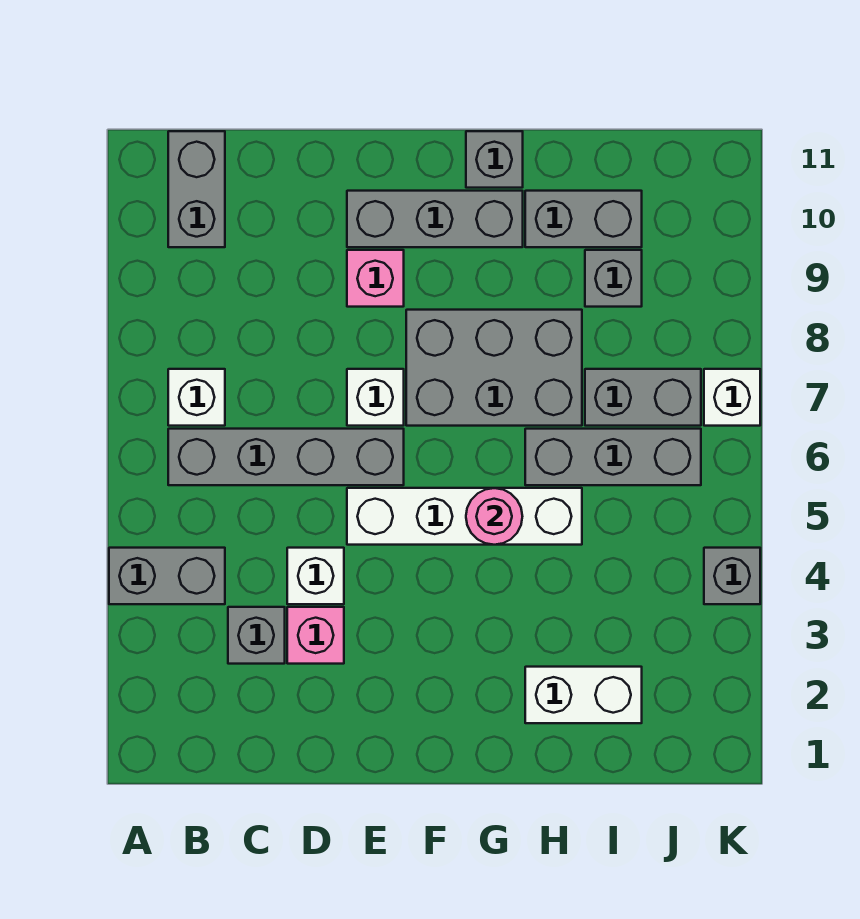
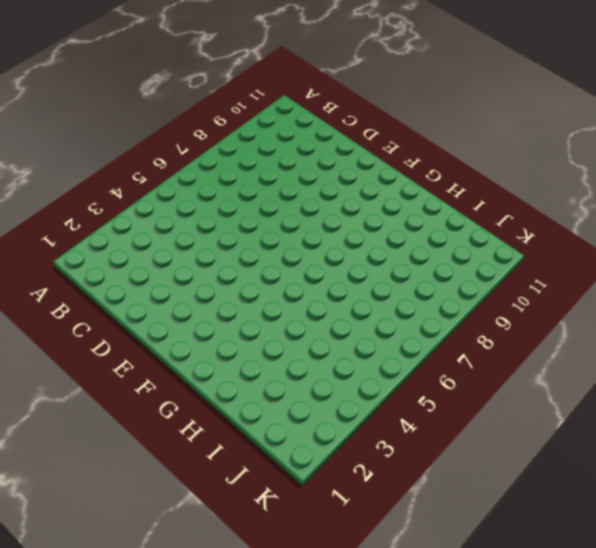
none -> grey 1x2 brick [109,548,225,604]
none -> grey 1x4 brick [168,429,404,485]
none -> white 1x1 brick [168,369,225,426]

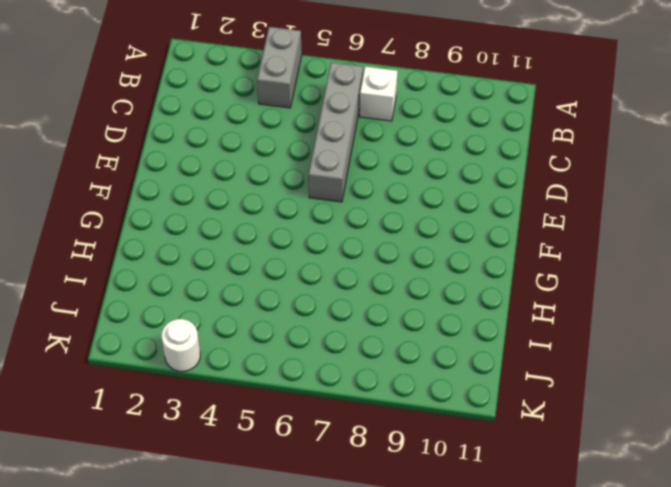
white 1x1 round brick [162,319,200,371] -> none
none -> grey 1x2 brick [168,131,225,247]
none -> grey 1x1 brick [228,607,285,664]
none -> pink 1x1 brick [287,607,344,664]

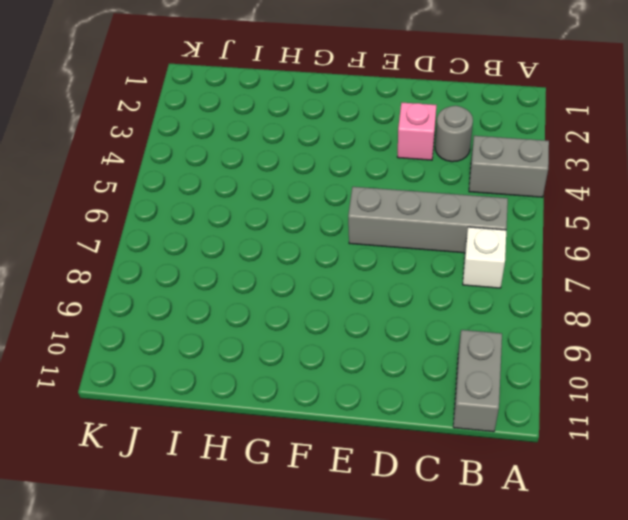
grey 1x1 round brick [435,106,473,162] -> grey 1x1 brick [228,607,285,664]
none -> white 1x1 brick [287,548,344,604]
none -> white 1x4 brick [347,488,582,545]
none -> white 1x1 brick [347,369,404,426]

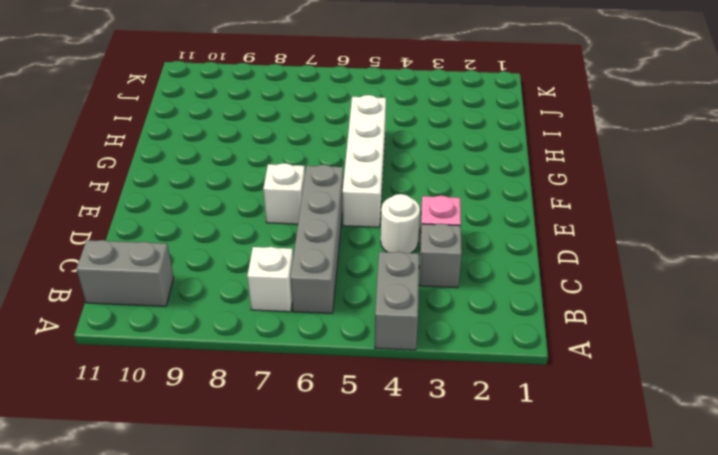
white 1x1 round brick [381,194,420,253] -> white 1x1 brick [287,548,344,604]
none -> pink 1x1 brick [347,250,404,307]
none -> grey 1x3 brick [347,191,523,247]
none -> grey 2x3 brick [406,310,582,426]

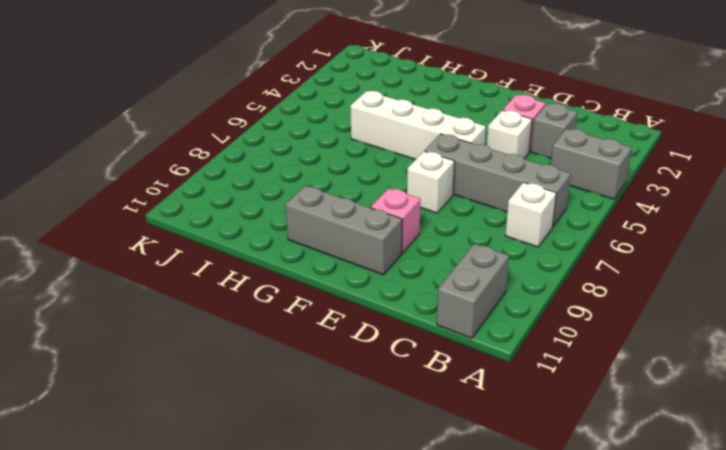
none -> grey 2x3 brick [406,310,582,426]
none -> grey 1x1 brick [466,131,523,188]
none -> white 1x2 brick [525,667,642,723]

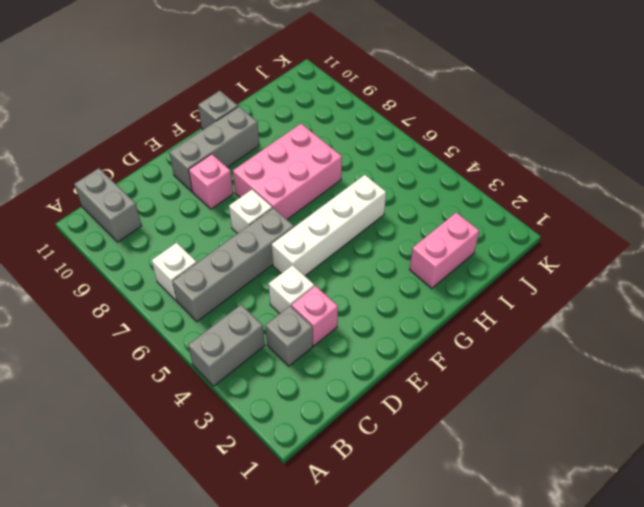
pink 2x3 brick [233,124,342,219] -> grey 2x3 brick [406,310,582,426]
pink 1x2 brick [410,213,479,288] -> white 1x2 brick [525,667,642,723]
none -> grey 1x3 brick [525,429,701,485]
none -> grey 1x2 brick [525,191,642,247]
none -> grey 1x2 brick [585,369,701,426]

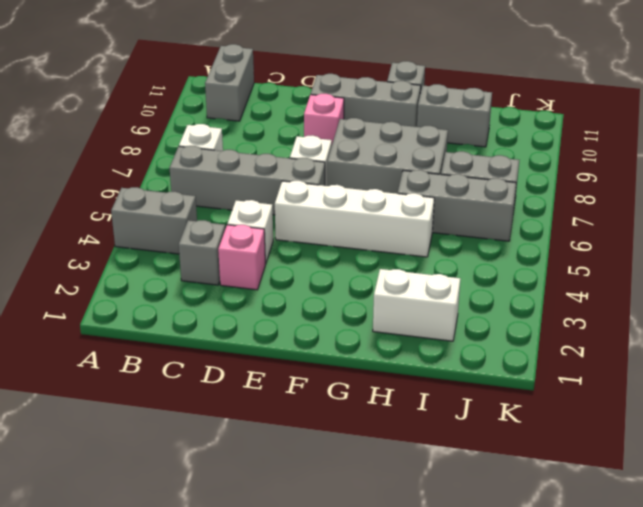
none -> grey 1x1 brick [585,250,642,307]
none -> grey 1x1 brick [704,548,760,604]
none -> white 1x1 brick [704,369,760,426]

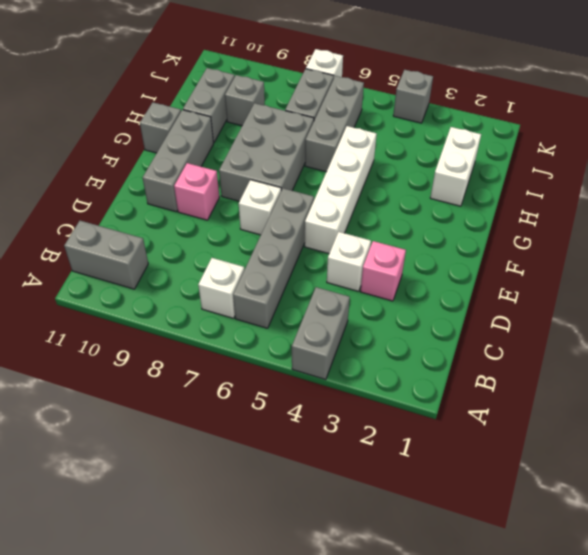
none -> grey 1x1 brick [228,607,285,664]
none -> pink 1x1 round brick [466,488,522,545]

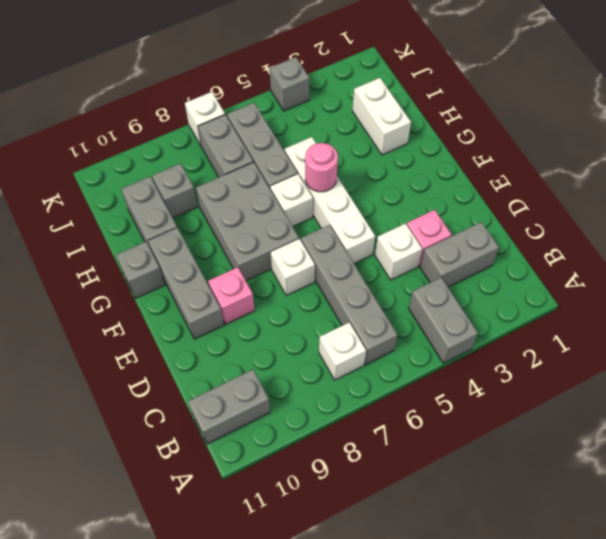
grey 1x2 brick [420,222,499,287] -> grey 1x1 brick [228,607,285,664]
white 1x1 brick [270,174,313,227] -> none

